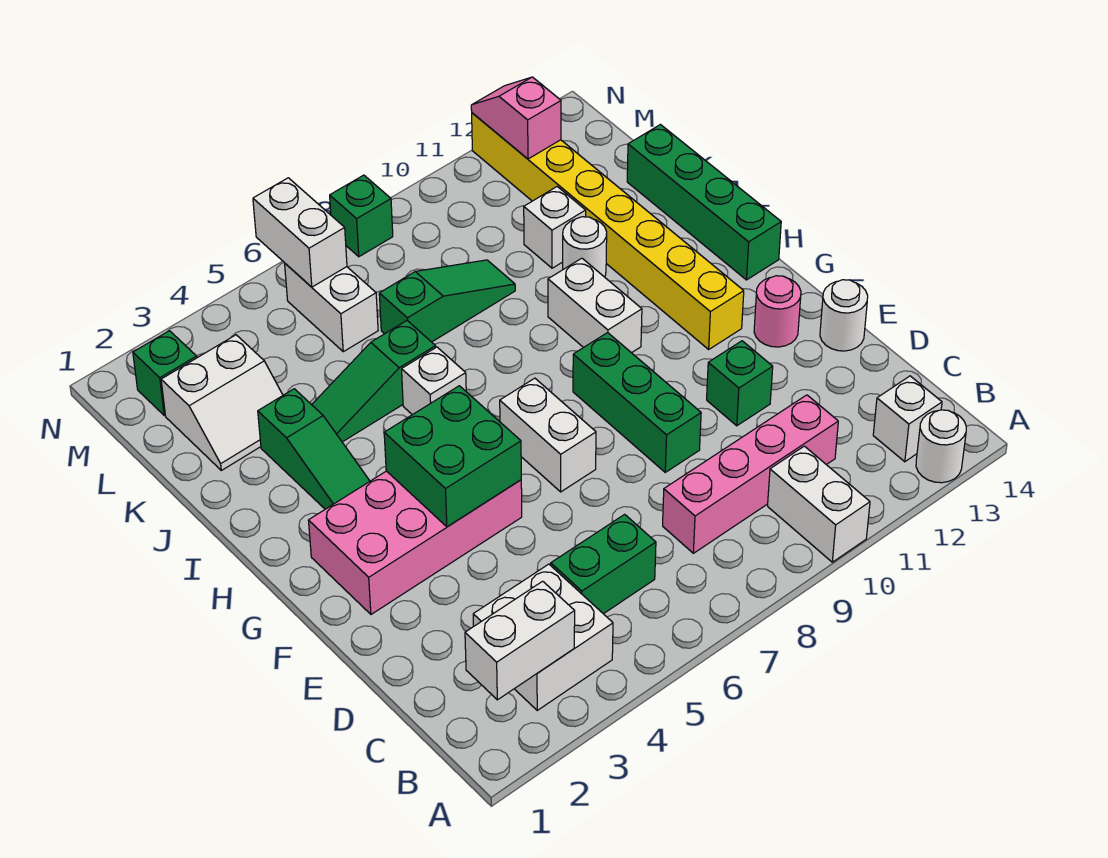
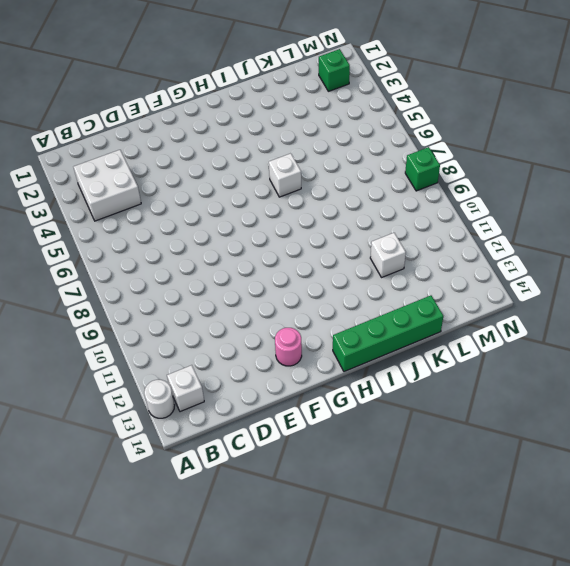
none -> white 1x2 brick [768,446,870,562]
none -> green 1x2 brick [551,514,656,614]
none -> pink 1x4 brick [663,395,838,553]

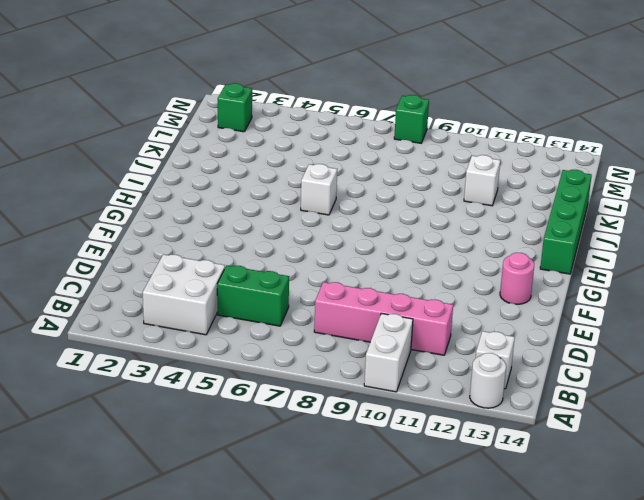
none -> green 1x3 brick [573,333,701,472]
none -> green 1x1 brick [707,341,773,426]
none -> white 1x1 round brick [820,280,868,351]

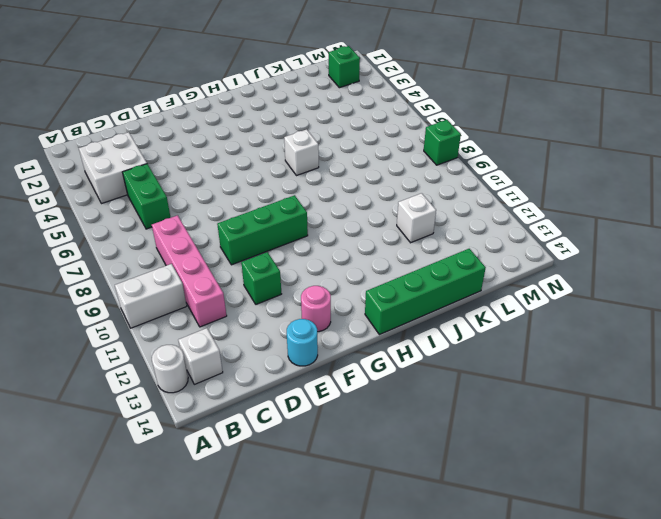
cyan 1x1 round brick [287,319,318,366] -> white 1x1 round brick [820,280,868,351]
none -> pink 2x4 brick [308,471,522,614]
none -> white 1x2 brick [500,378,596,492]
none -> yellow 1x8 brick [472,113,744,349]

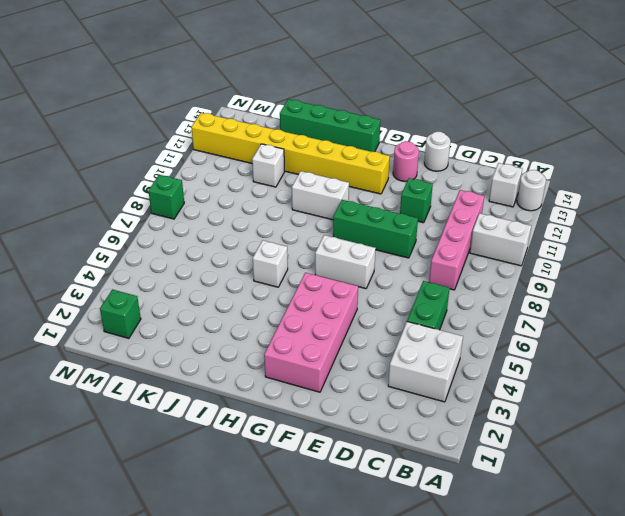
none -> green 1x3 slope [258,389,370,509]
none -> green 1x3 slope [312,321,436,442]
none -> white 1x1 round brick [563,217,607,277]

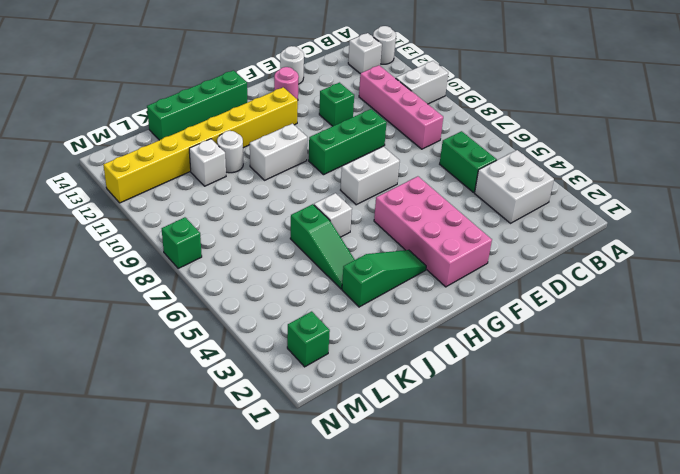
none -> white 2x2 slope [161,335,283,470]
none -> green 1x3 slope [379,260,515,342]
none -> white 1x2 brick [285,264,378,352]

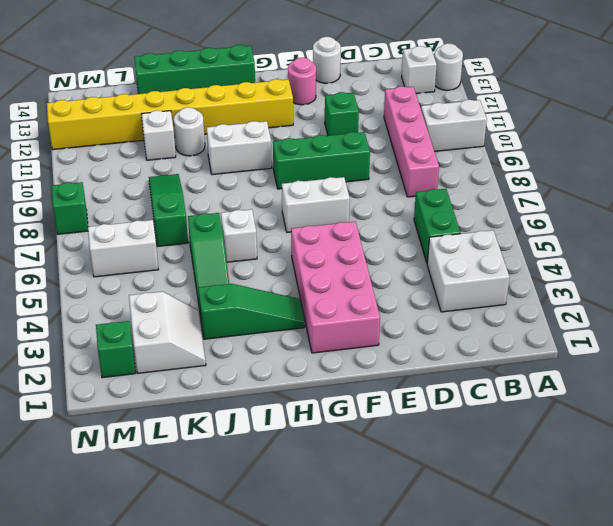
none -> white 1x2 brick [465,581,575,700]
none -> green 2x2 brick [384,386,521,527]
none -> white 1x2 brick [253,178,347,287]

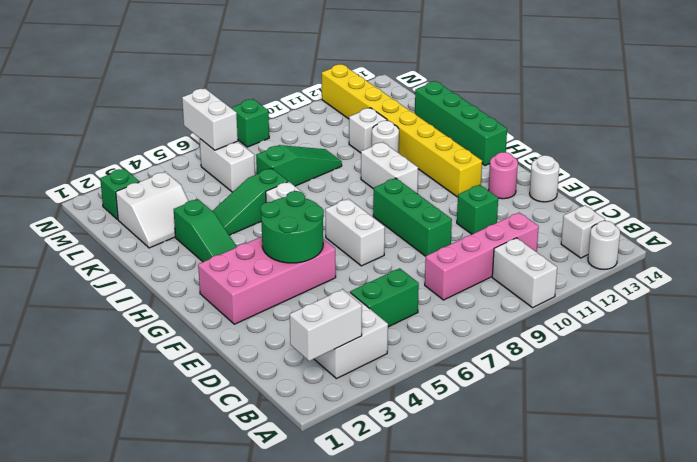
green 2x2 round brick [260,191,324,263] -> green 2x2 brick [384,386,521,527]
none -> pink 1x2 slope [471,77,561,159]

